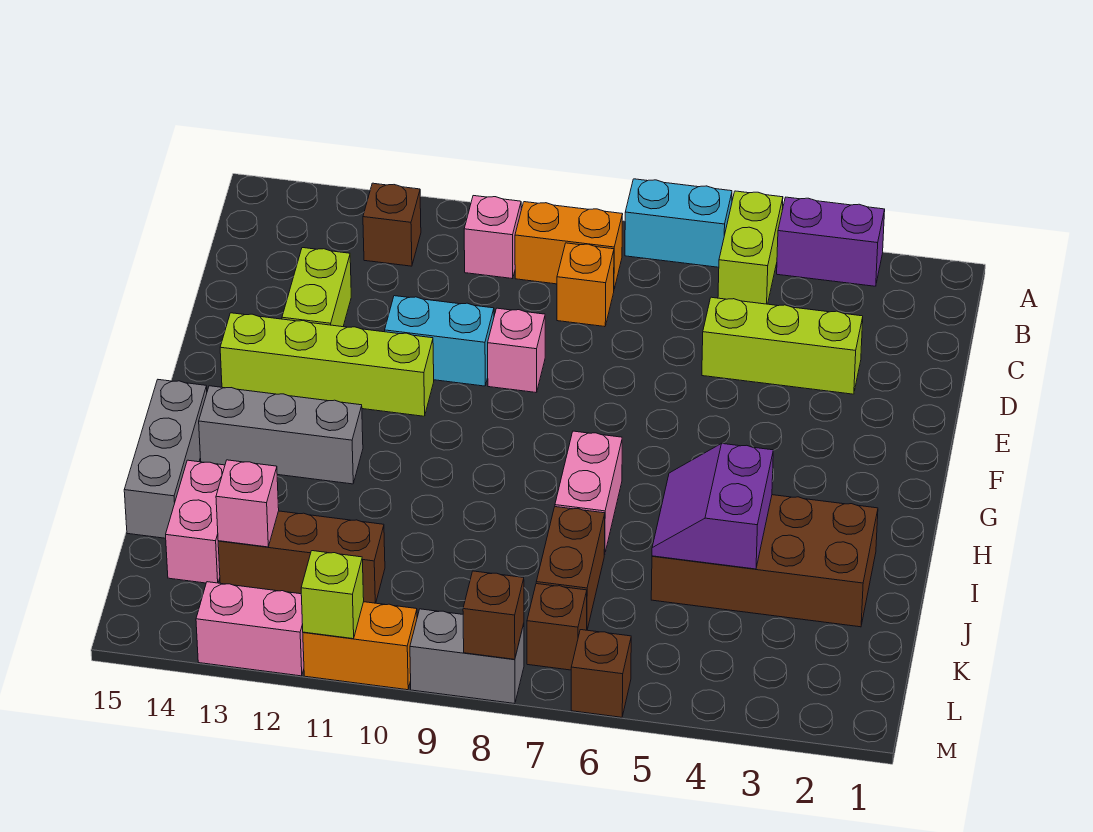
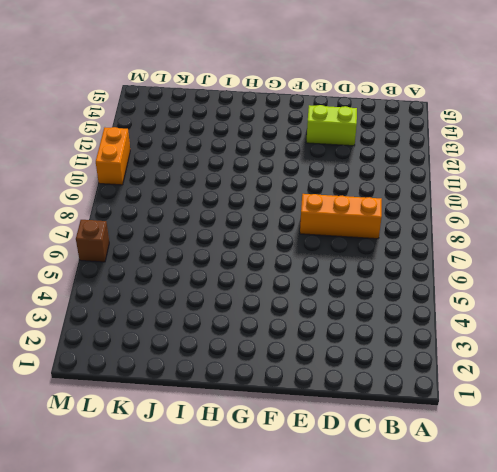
orange 1x3 brick [300,194,382,239] -> orange 1x1 brick [557,243,614,327]
none -> purple 1x2 brick [777,197,885,286]
none -> lime 1x2 brick [718,191,783,304]
none -> cyan 1x2 brick [625,179,732,267]

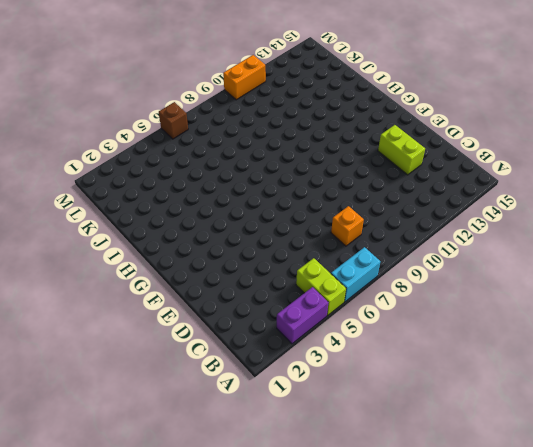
none -> orange 1x2 brick [515,202,623,289]
none -> pink 1x1 brick [464,196,522,279]
none -> brown 1x1 brick [363,183,421,266]

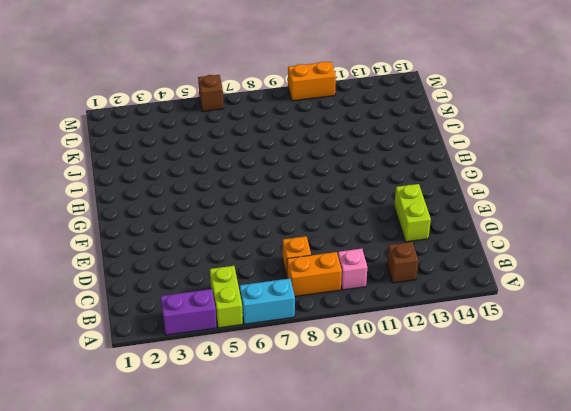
none -> lime 1x3 brick [702,297,863,394]
none -> pink 1x1 brick [488,308,545,393]
none -> cyan 1x2 brick [385,296,494,386]

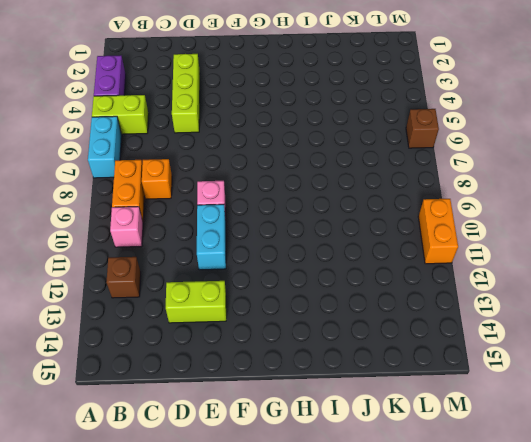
none -> lime 1x4 brick [220,313,434,416]
none -> pink 1x2 brick [555,431,622,555]
none -> grey 1x3 brick [199,386,363,484]

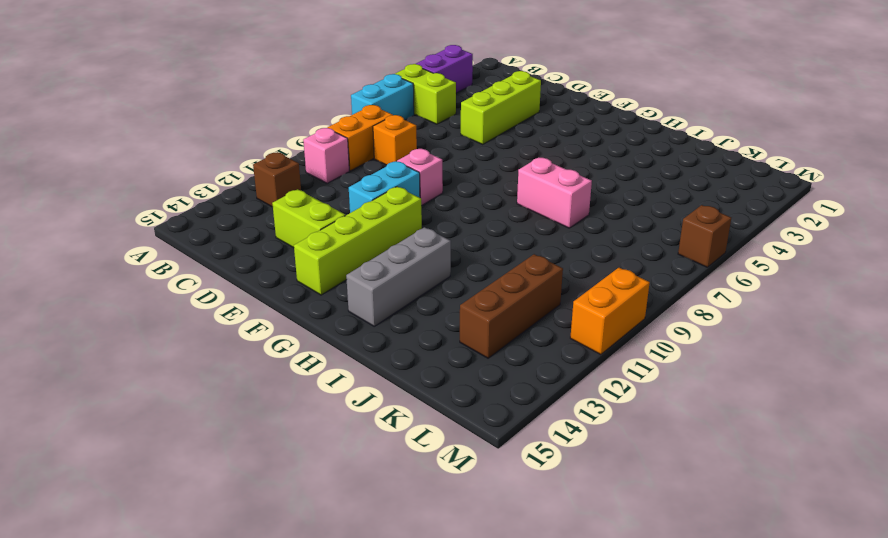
none -> grey 1x3 brick [124,380,207,538]
none -> brown 2x4 brick [651,495,878,627]
none -> brown 1x2 brick [536,507,605,630]

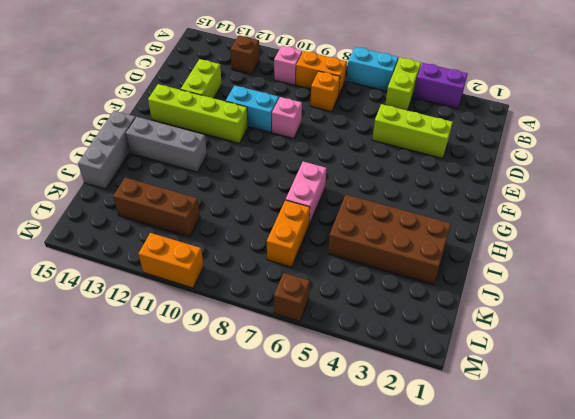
orange 1x2 brick [267,200,310,267] -> brown 1x2 brick [536,507,605,630]
none -> pink 1x2 brick [166,460,225,583]
none -> brown 1x1 brick [527,584,587,670]
none -> grey 1x2 brick [410,609,524,704]

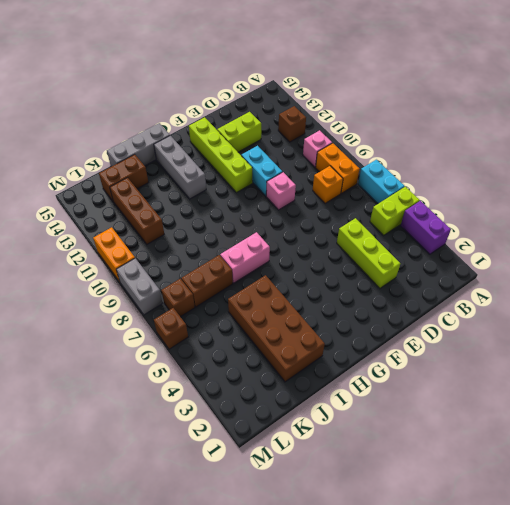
brown 1x2 brick [99,154,148,201] -> pink 1x2 brick [166,460,225,583]
none -> pink 1x2 brick [196,582,304,676]
none -> purple 2x2 slope [652,443,773,569]
none -> pink 1x1 brick [216,460,279,547]

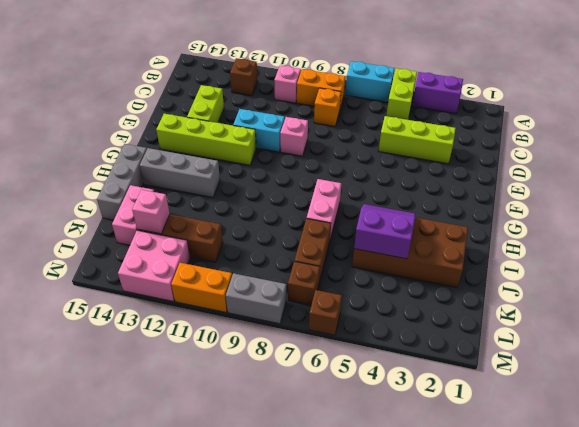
purple 2x2 slope [354,204,415,259] -> purple 2x2 slope turned to [652,443,773,569]
pink 2x2 brick [118,231,190,301] -> pink 1x2 brick [196,582,304,676]
none -> brown 1x1 brick [463,571,524,659]
none -> lime 1x1 brick [301,551,364,639]

